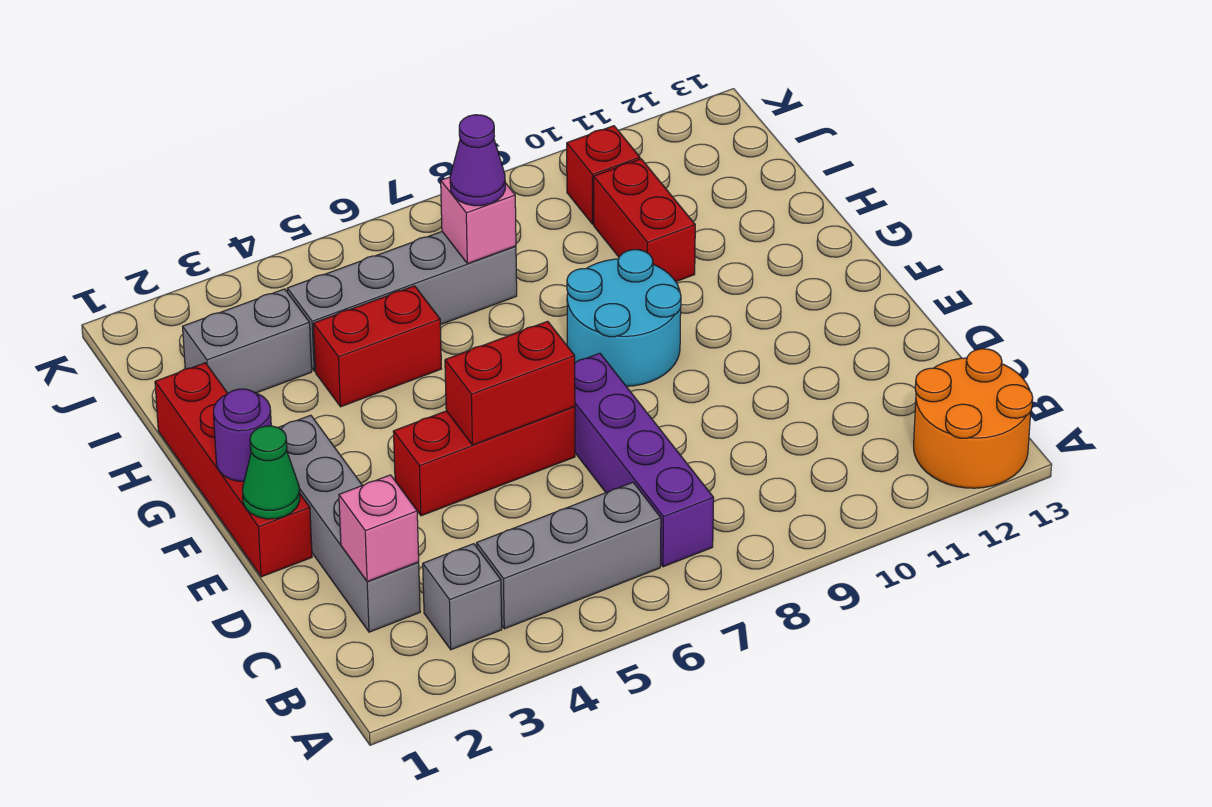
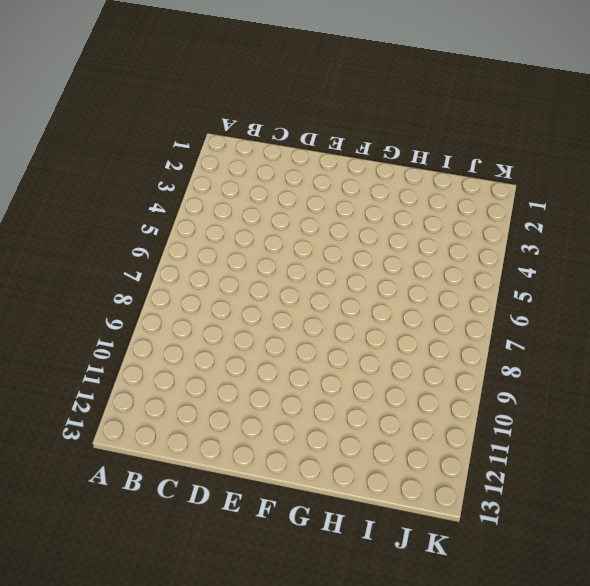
none -> orange 2x2 round brick [914,349,1033,488]
none -> grey 1x1 brick [423,544,502,650]
none -> grey 1x3 brick [477,482,661,629]

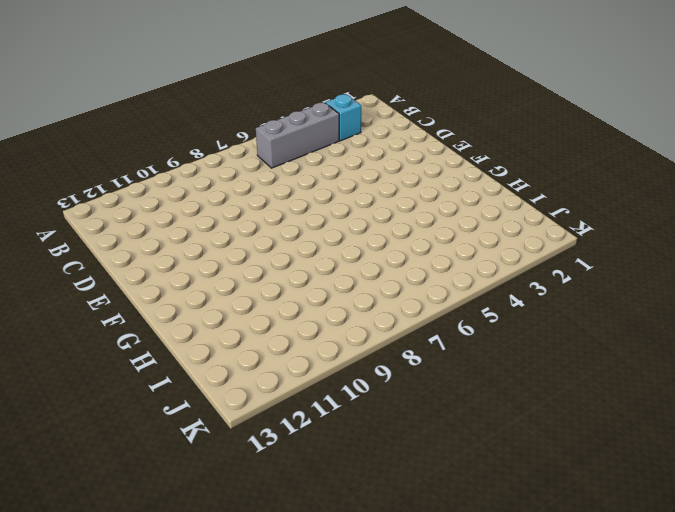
cyan 1x1 brick [325,94,361,141] -> grey 1x1 brick [423,544,502,650]
none -> orange 2x2 round brick [914,349,1033,488]
none -> purple 1x4 brick [575,353,714,567]
none -> grey 1x4 brick [278,415,420,632]

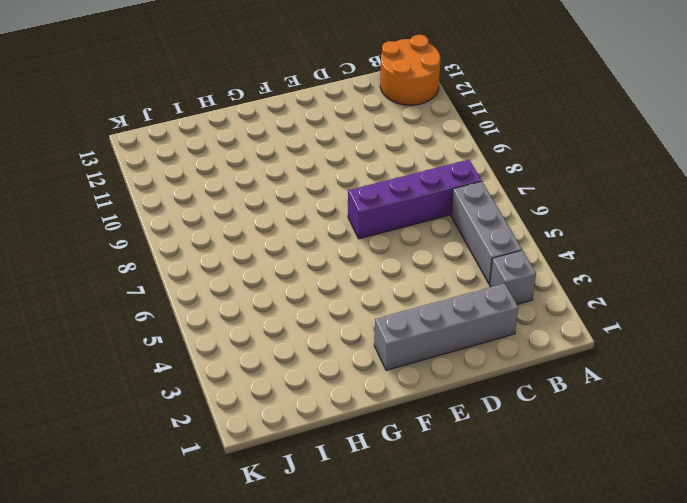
none -> red 1x4 brick [155,363,312,577]
none -> red 1x3 brick [393,407,575,516]
none -> cyan 2x2 round brick [567,250,681,386]

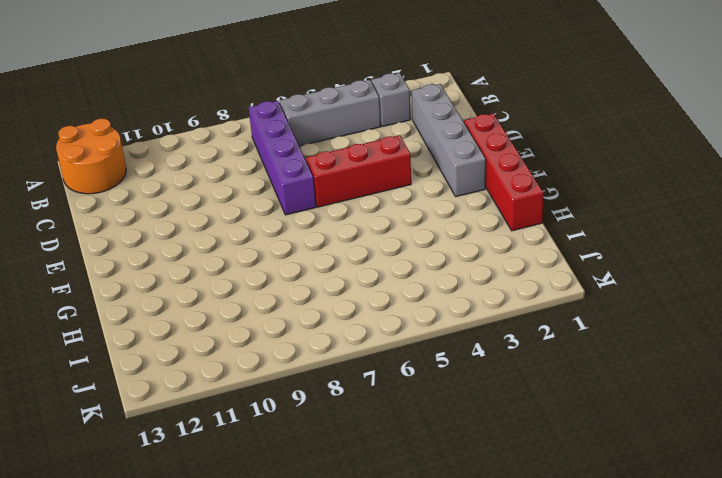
none -> cyan 2x2 round brick [567,250,681,386]
none -> red 1x2 brick [313,286,441,407]
none -> red 1x2 brick [594,159,695,282]

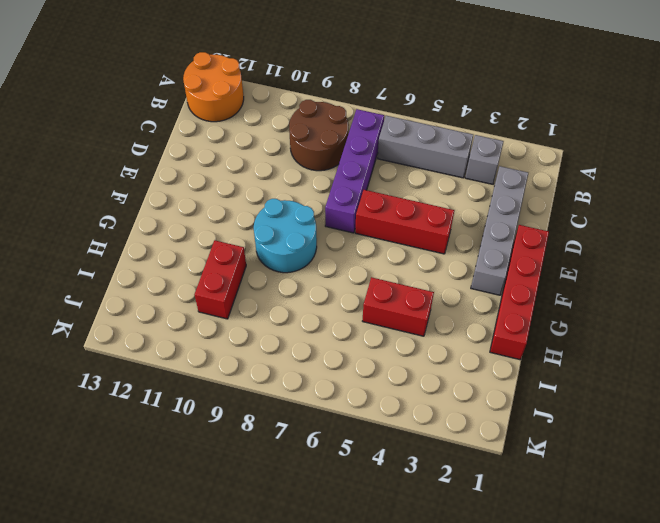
brown 2x2 round brick [289,100,349,171] -> none
none -> grey 1x2 brick [183,289,312,393]
none -> grey 1x4 brick [287,232,517,371]
none -> red 1x1 brick [567,126,640,224]

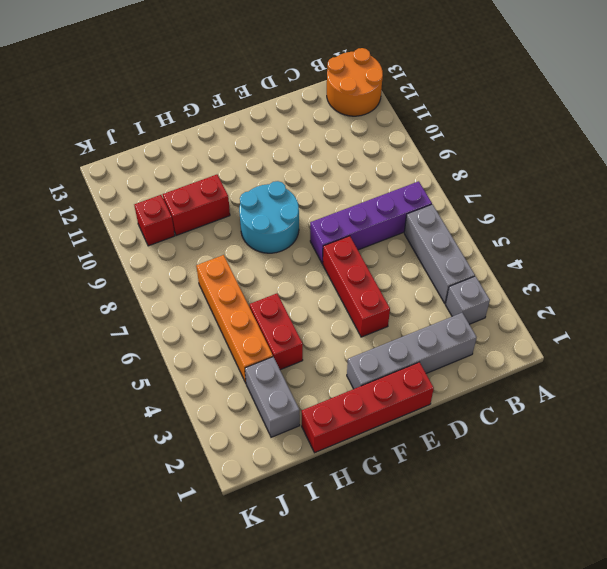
orange 1x4 brick [196,255,273,383] -> grey 1x4 brick [287,232,517,371]
none -> pink 1x1 brick [339,475,419,582]
none -> green 1x1 cone [243,426,300,519]
none -> red 1x2 brick [445,321,575,445]

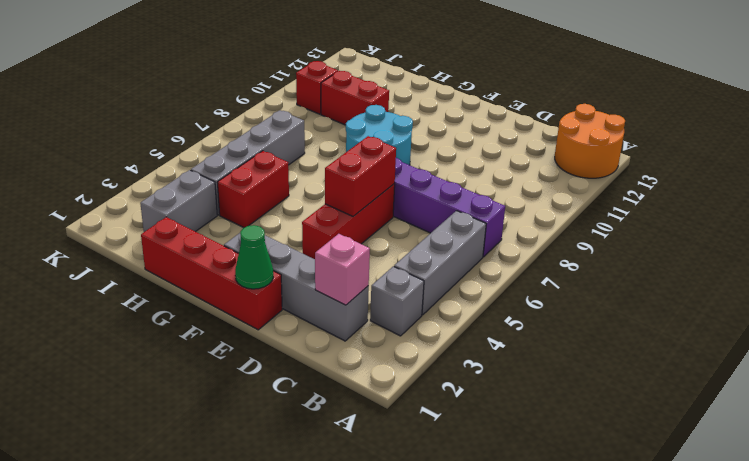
none -> purple 1x1 round brick [213,389,271,481]
none -> pink 1x1 brick [441,177,516,264]
none -> purple 1x1 cone [450,115,505,206]

